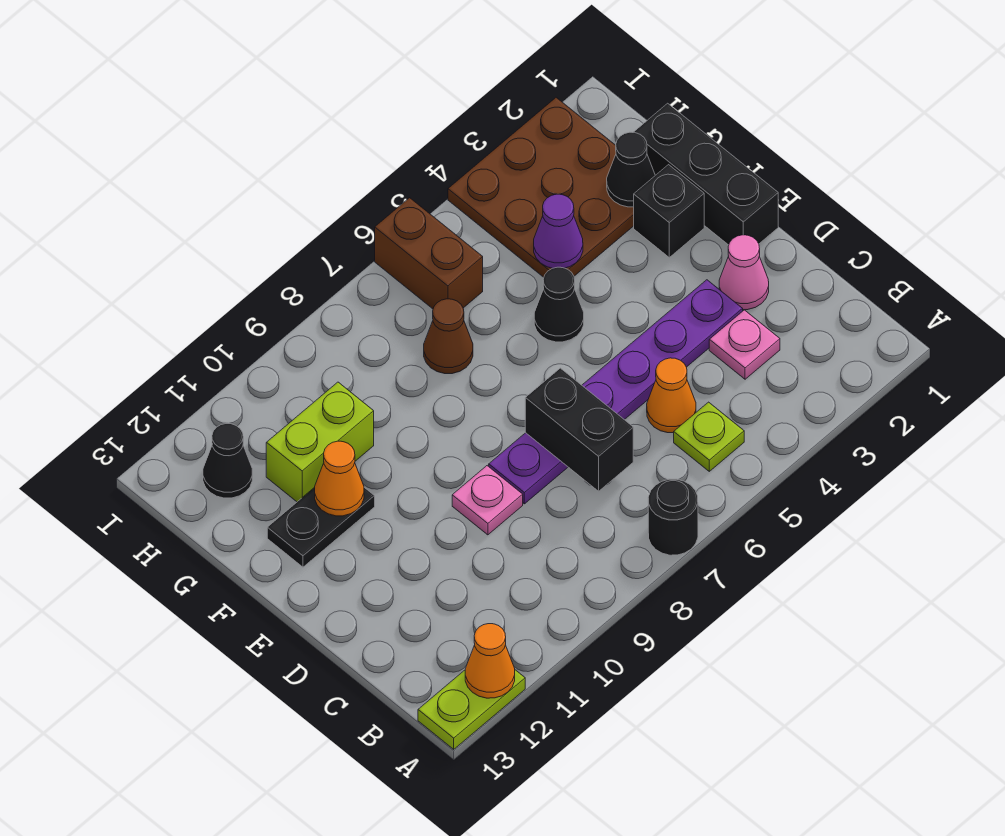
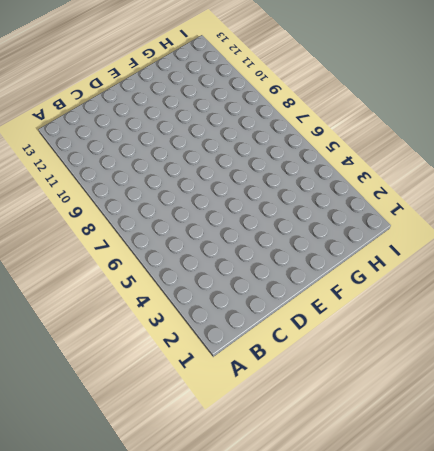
none -> black 1x1 round brick [648,479,698,555]
none -> lime 1x2 plate [418,670,525,749]
none -> lime 1x1 plate [674,402,744,471]

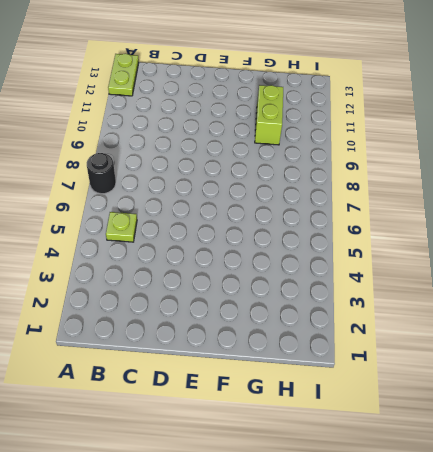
none -> pink 1x1 plate [709,310,780,379]
none -> orange 1x1 cone [647,358,696,433]
none -> pink 1x1 cone [719,235,769,310]

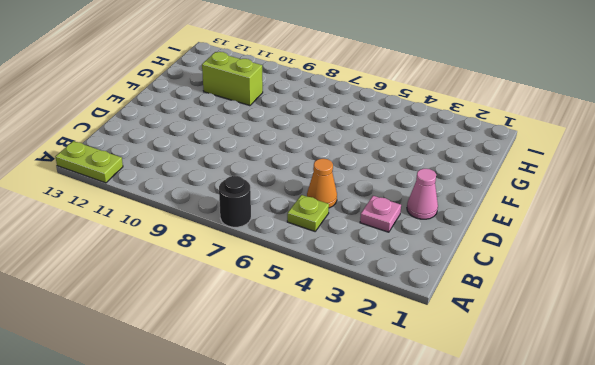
none -> purple 1x6 plate [489,280,743,504]
none -> pink 1x1 plate [452,466,523,535]
none -> black 1x3 brick [633,103,778,245]

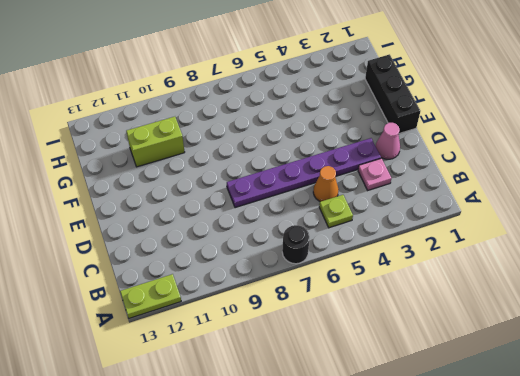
none -> pink 1x1 plate [452,466,523,535]
none -> black 1x1 brick [634,165,704,257]
none -> black 1x1 cone [534,267,584,342]

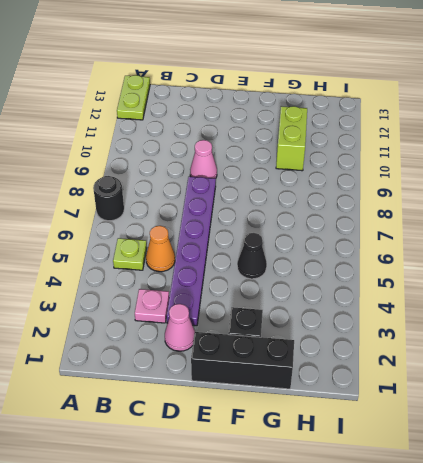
pink 1x1 cone [190,140,217,178] -> pink 1x1 plate [452,466,523,535]
none -> black 1x2 plate [267,487,375,567]
none -> brown 3x3 plate [448,98,634,277]
none -> brown 1x1 cone [424,299,473,374]

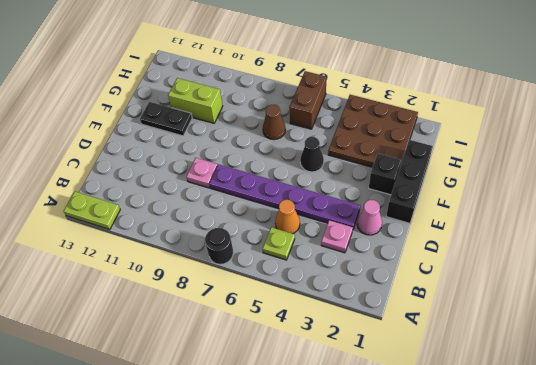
none -> black 1x1 cone [203,423,252,498]
none -> orange 1x1 cone [465,624,515,698]
none -> black 1x2 brick [525,368,633,491]

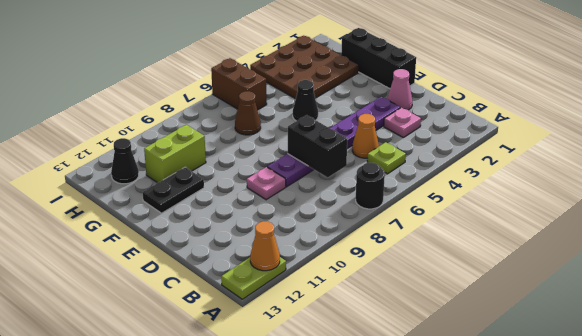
none -> black 1x1 brick [634,165,704,257]
none -> orange 1x1 cone [315,441,364,516]
none -> black 1x1 cone [607,132,655,207]

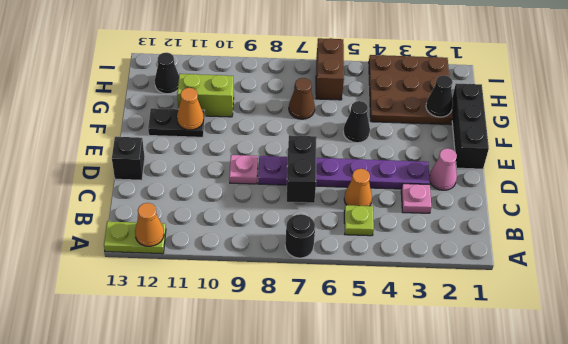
black 1x1 brick [112,137,145,180] -> black 1x1 brick moved to [634,165,704,257]
none -> purple 1x1 cone [534,194,583,268]

